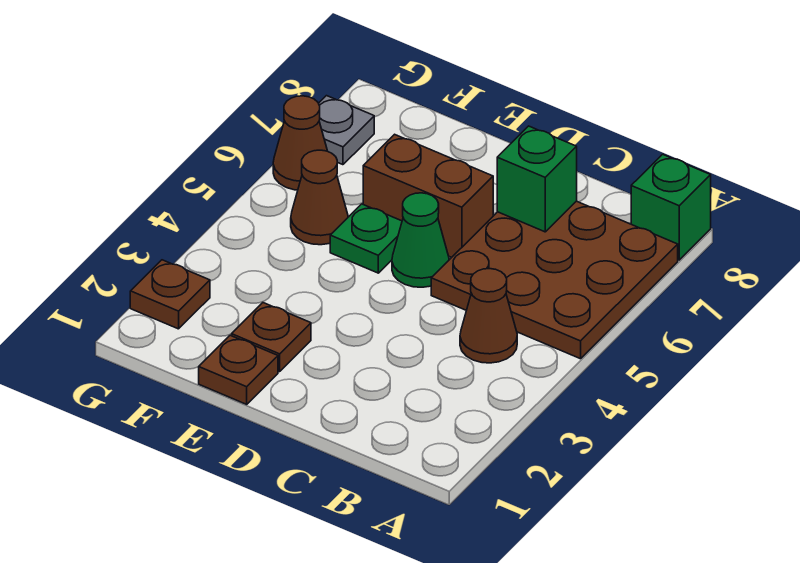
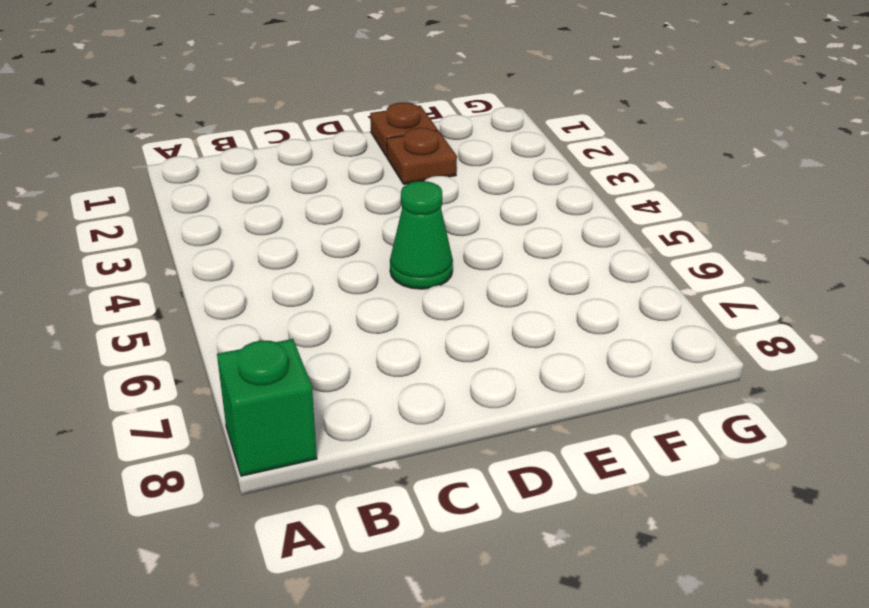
none -> brown 3x3 plate [431,201,678,359]
none -> brown 1x1 cone [460,269,517,363]
none -> brown 1x2 brick [363,134,493,257]

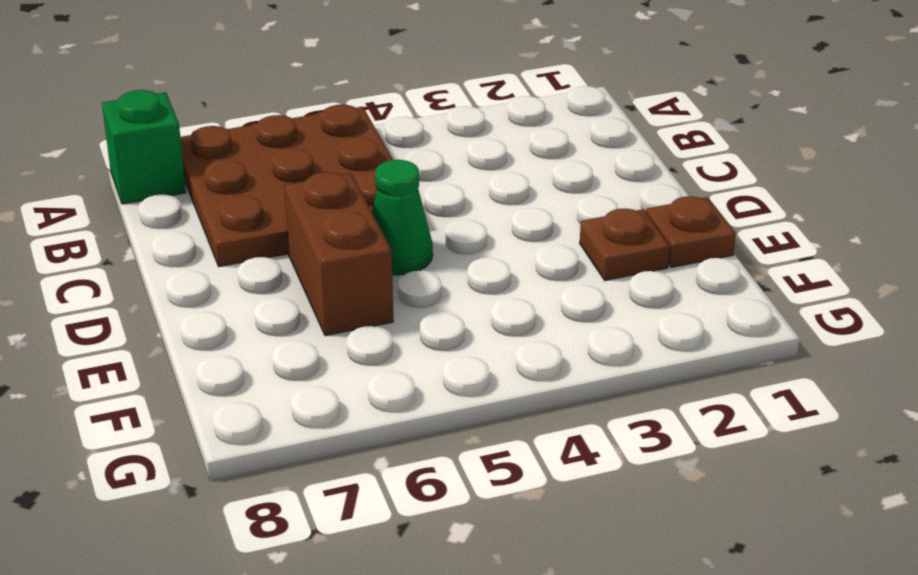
none -> brown 1x1 cone [460,269,517,363]
none -> green 1x1 plate [330,204,402,273]
none -> brown 1x1 cone [291,150,348,245]

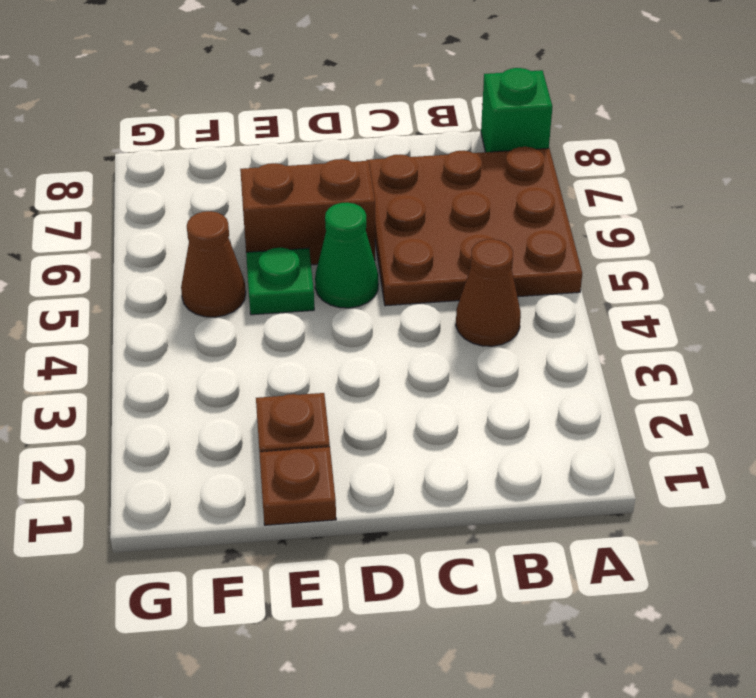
none -> brown 1x1 plate [130,260,210,329]
none -> brown 1x1 cone [273,96,327,190]
none -> grey 1x1 plate [319,96,374,165]

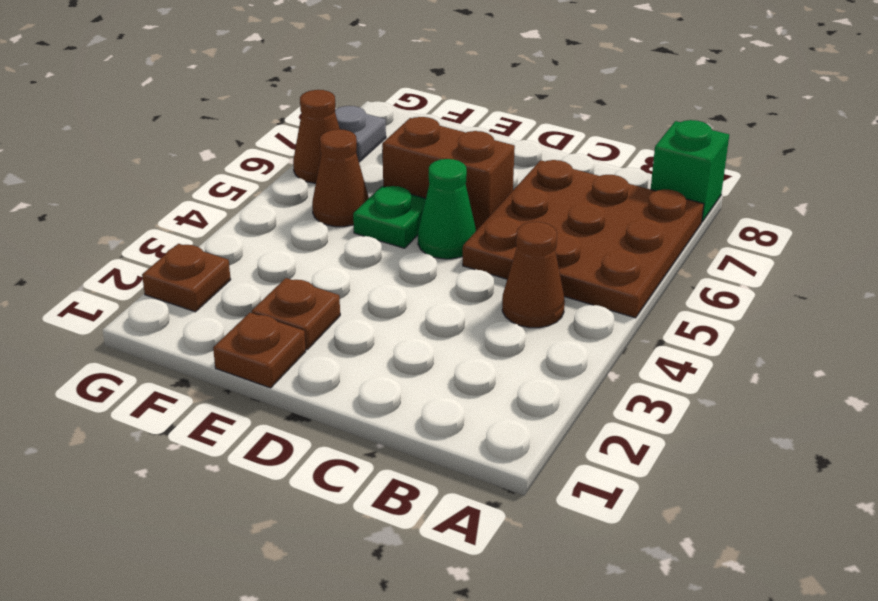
none -> green 1x1 brick [497,126,577,232]

